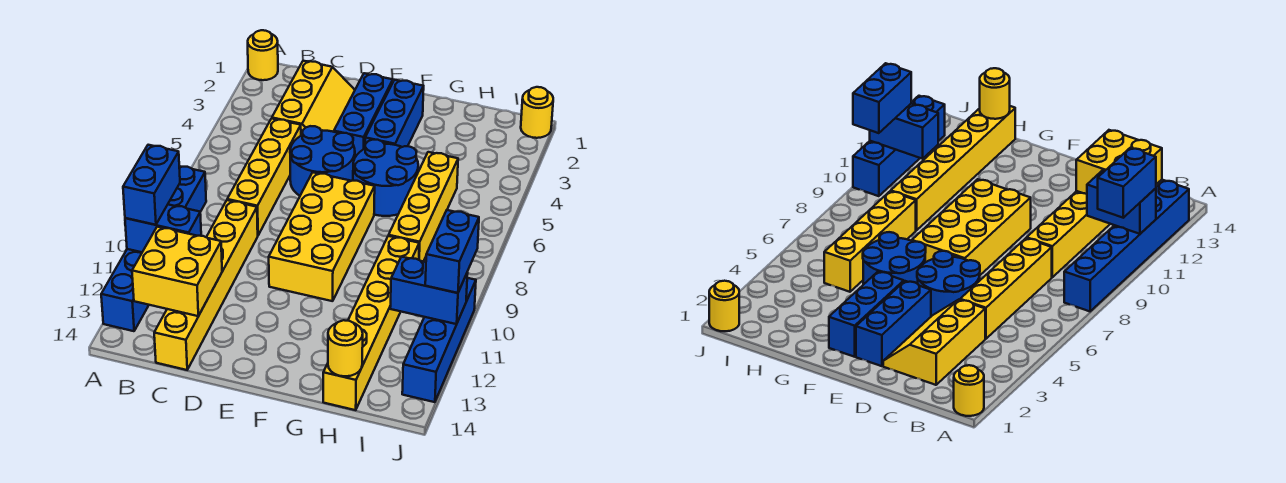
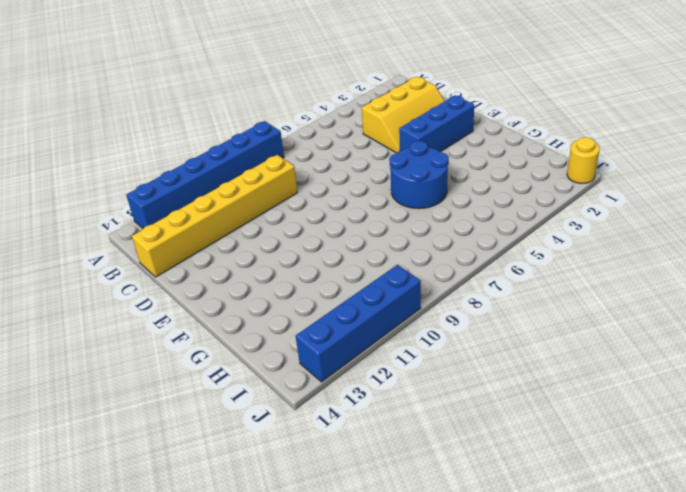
none -> yellow 1x1 round brick [248,30,278,80]
none -> yellow 1x4 brick [227,119,301,235]
none -> blue 2x2 round brick [290,126,355,196]

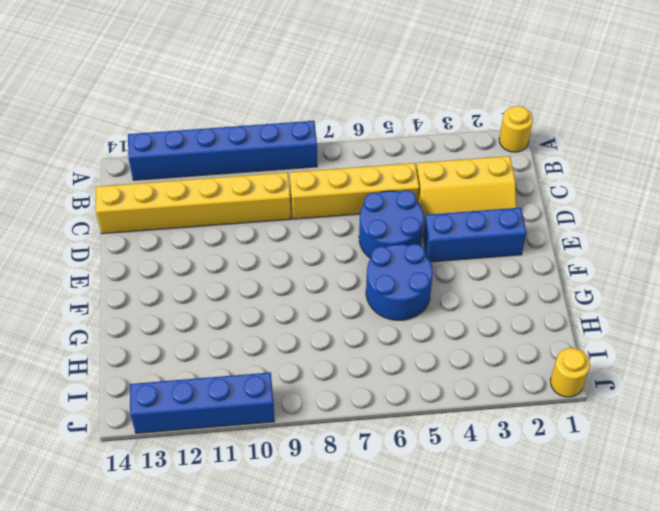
none -> yellow 2x4 brick [269,172,375,301]
none -> blue 1x3 brick [365,80,424,147]
none -> yellow 1x4 brick [389,152,458,261]

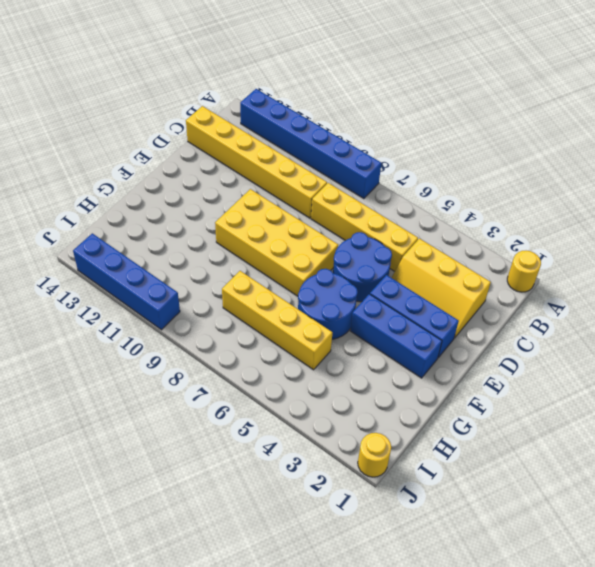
none -> yellow 1x6 brick [323,236,419,410]
none -> blue 1x2 brick [125,205,201,252]
none -> yellow 2x2 brick [132,227,222,316]

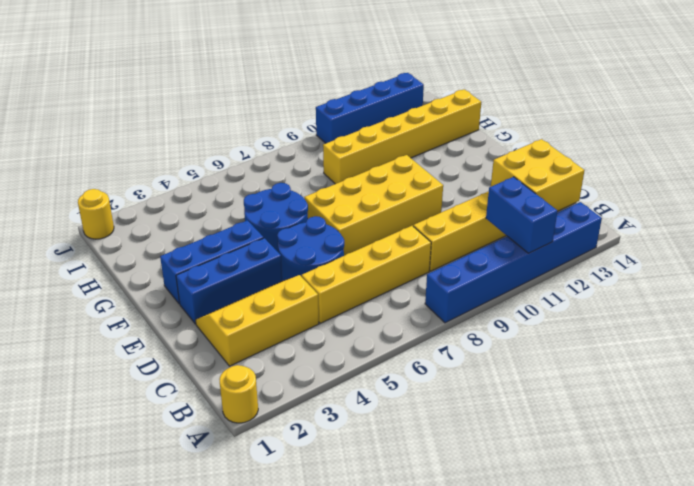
none -> yellow 1x4 brick [389,152,458,261]
none -> yellow 1x1 round brick [328,320,363,376]
none -> blue 1x2 brick [390,257,468,324]

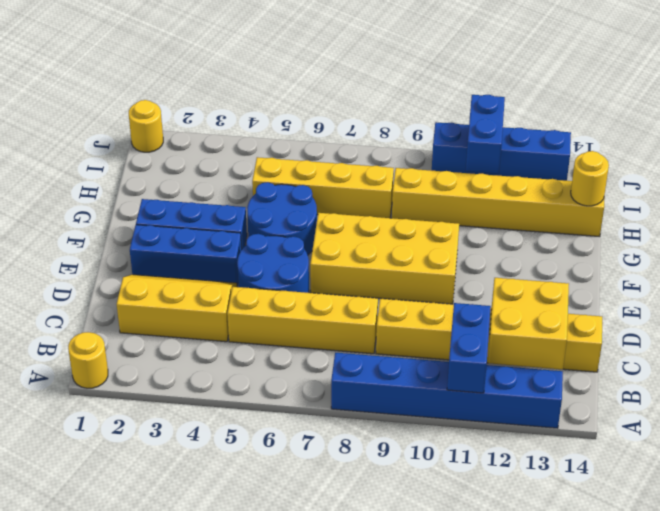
none -> blue 1x2 brick [123,145,180,225]
none -> blue 1x2 brick [425,210,479,293]

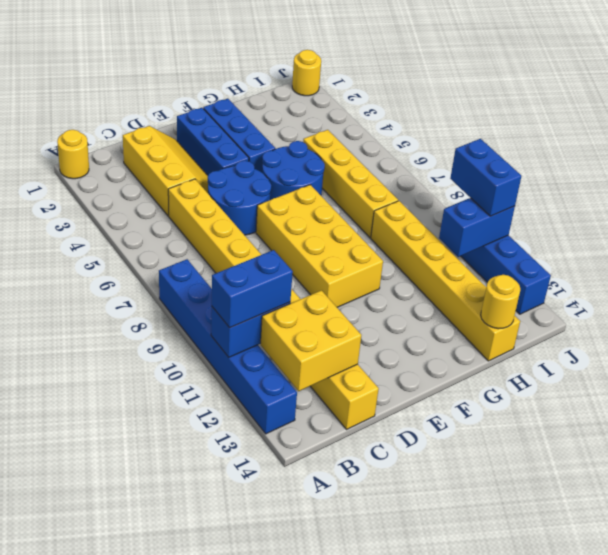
blue 1x2 brick [212,250,293,328] -> blue 1x2 brick turned to [123,145,180,225]

